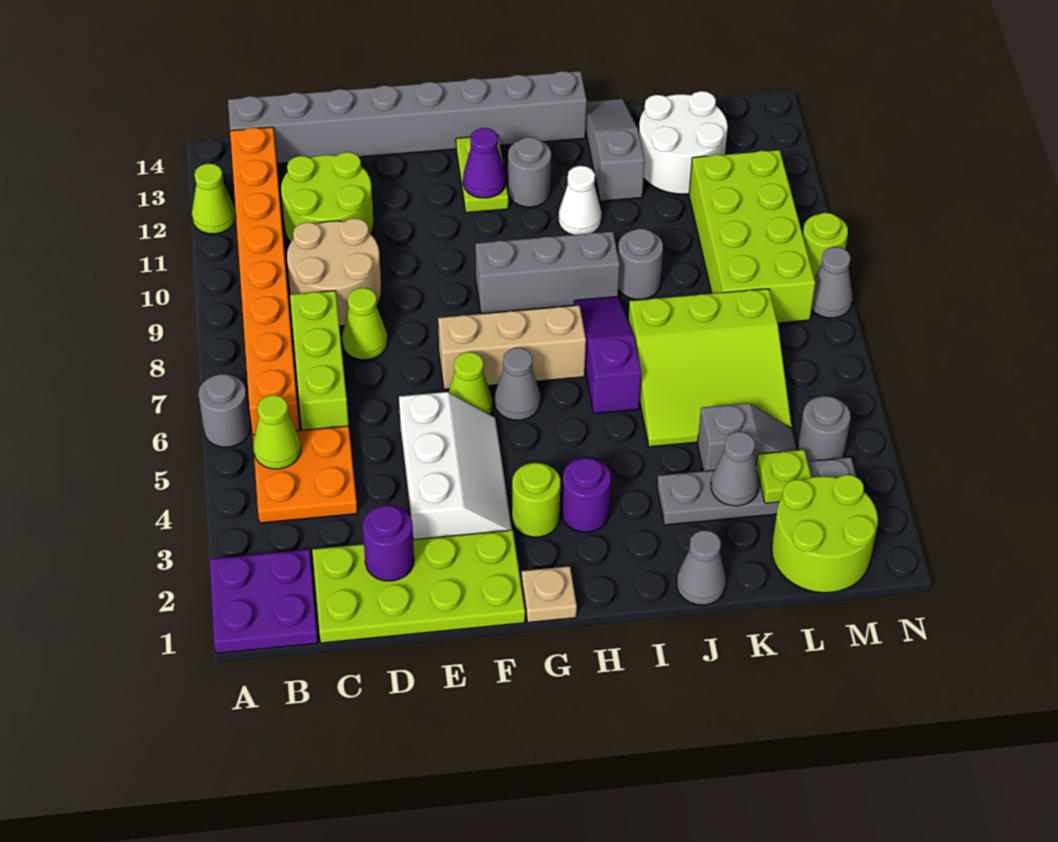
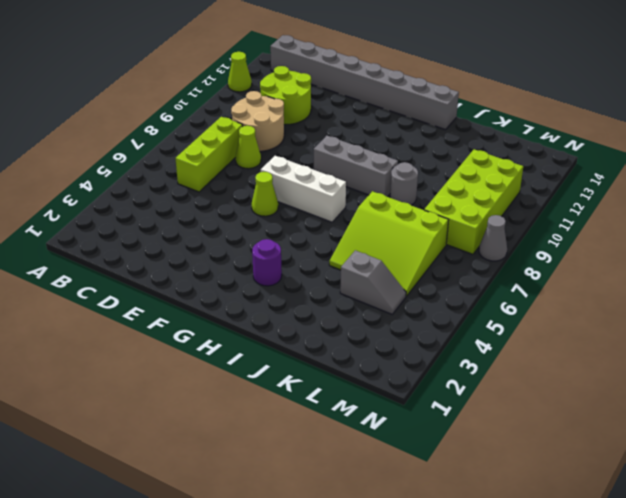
white 1x3 brick [261,156,346,222] -> tan 1x3 brick [438,305,586,390]
none -> purple 2x2 plate [210,549,318,653]
none -> grey 1x1 round brick [198,374,250,447]
none -> orange 2x2 plate [253,426,357,523]
none -> orange 1x8 brick [230,127,300,435]

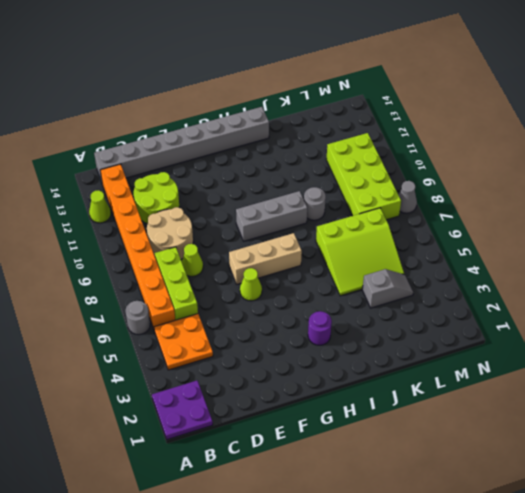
none -> lime 2x4 plate [312,530,525,643]
none -> white 2x3 slope [399,392,512,539]
none -> tan 1x1 plate [521,566,577,622]
none -> lime 1x1 round brick [512,463,561,537]

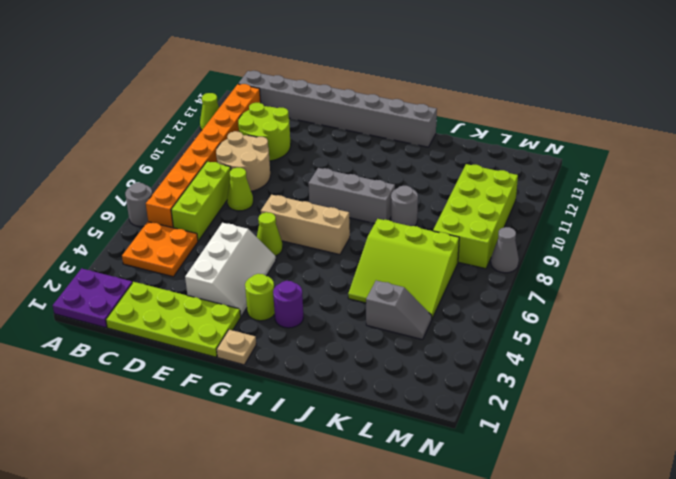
none -> grey 1x1 cone [495,348,540,420]
none -> lime 1x2 plate [456,137,508,213]
none -> grey 1x1 round brick [508,137,551,207]
none -> purple 1x3 slope [574,297,642,413]

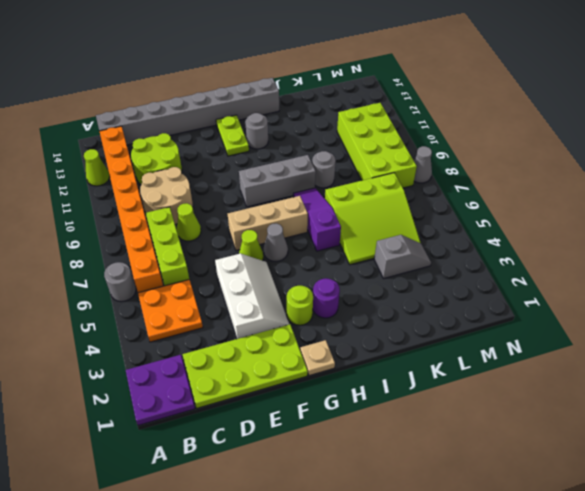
none -> white 1x1 cone [558,166,601,235]
none -> grey 1x1 cone [677,530,726,605]
none -> grey 1x4 plate [657,457,856,525]
none -> grey 1x3 slope [586,99,645,201]

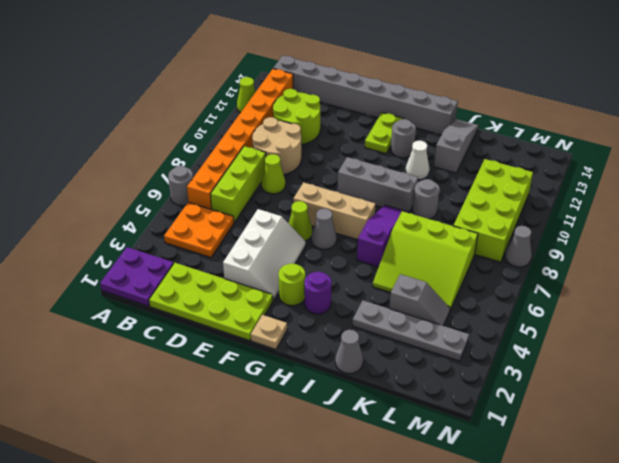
none -> white 2x2 round brick [639,91,728,194]
none -> lime 2x2 round brick [772,475,878,593]
none -> grey 1x1 round brick [798,396,851,461]
none -> lime 1x1 round brick [803,213,848,278]

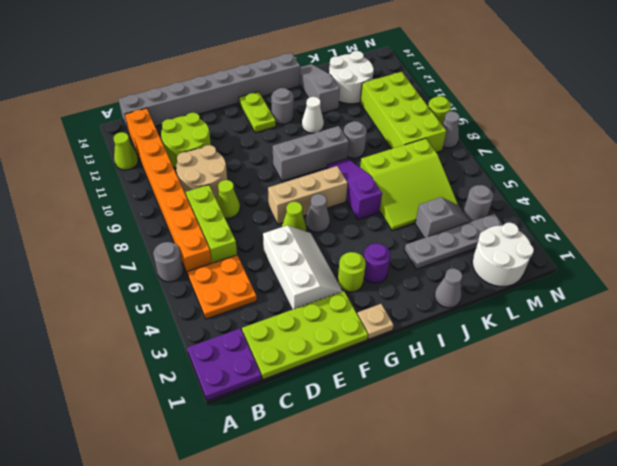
white 2x2 round brick [472,223,534,286] -> lime 2x2 round brick [772,475,878,593]
none -> lime 1x1 cone [253,395,301,469]
none -> purple 1x1 round brick [363,505,414,581]
none -> purple 1x1 cone [463,128,506,198]
none -> grey 1x1 cone [711,432,759,506]

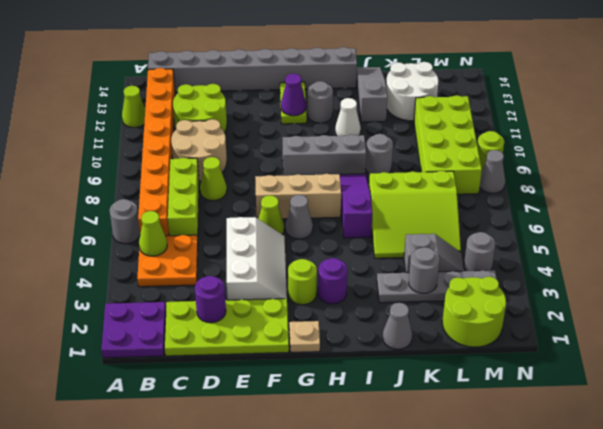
grey 1x1 round brick [409,247,440,293] -> grey 1x1 cone [711,432,759,506]
none -> lime 1x1 plate [756,450,811,503]

